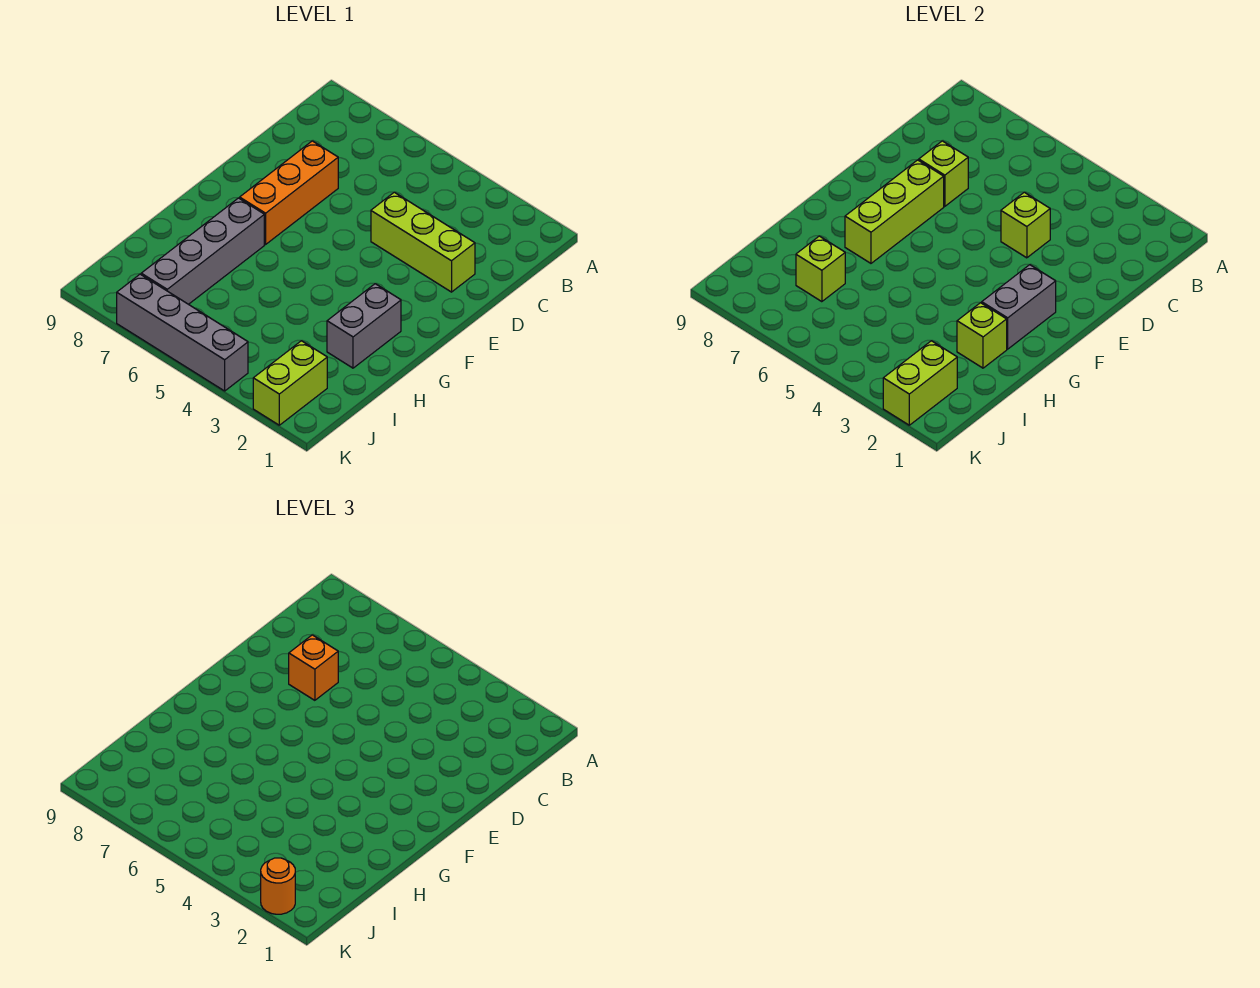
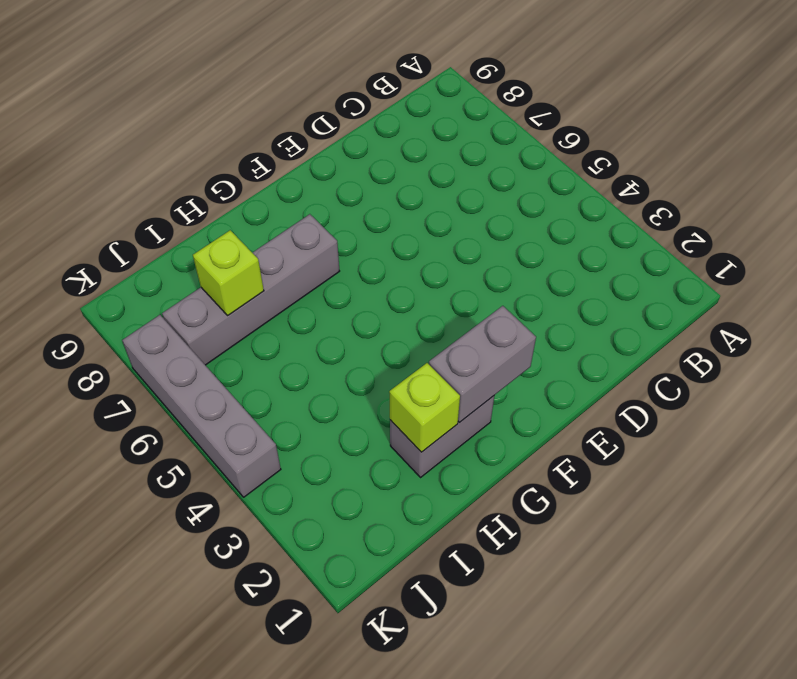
none -> lime 1x3 brick [371,192,475,292]
none -> orange 1x3 brick [240,141,338,244]
none -> lime 1x2 brick [253,341,327,425]

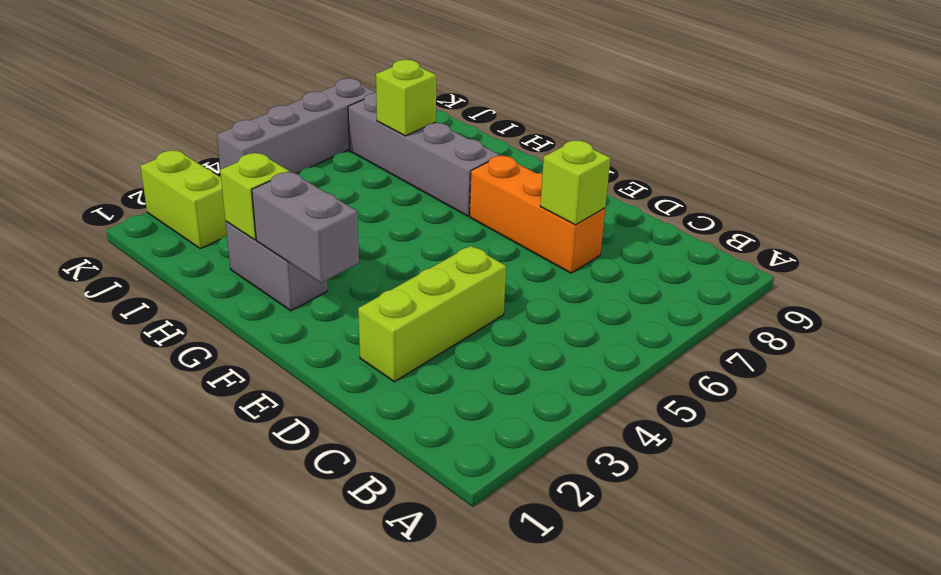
none -> lime 1x1 brick [1001,192,1050,258]
none -> lime 1x3 brick [845,160,944,263]
none -> lime 1x2 brick [883,341,957,425]

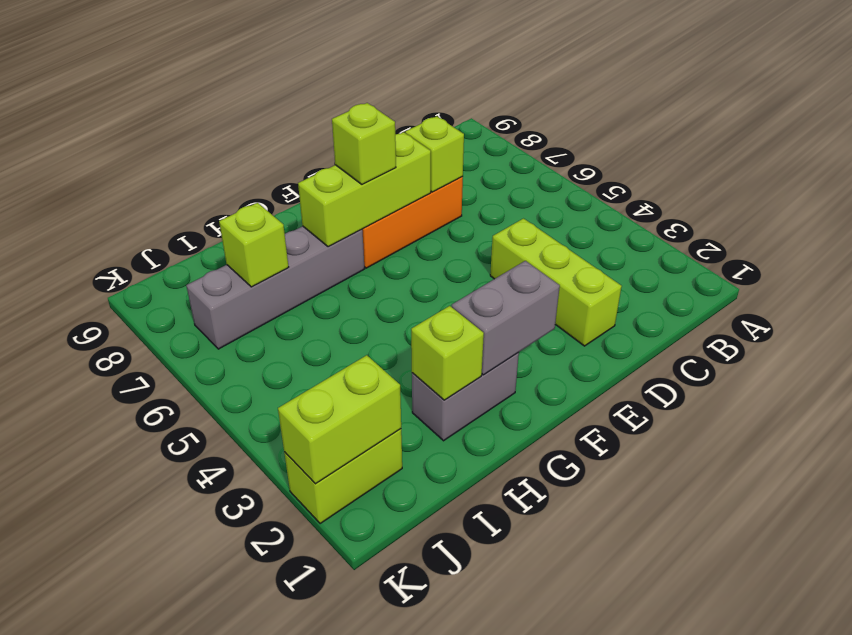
lime 1x1 brick [332,103,396,185] -> lime 1x1 brick moved to [1001,192,1050,258]
none -> grey 1x4 brick [117,274,248,391]
none -> orange 1x1 brick [289,635,338,700]
none -> orange 1x1 round brick [261,858,295,914]

